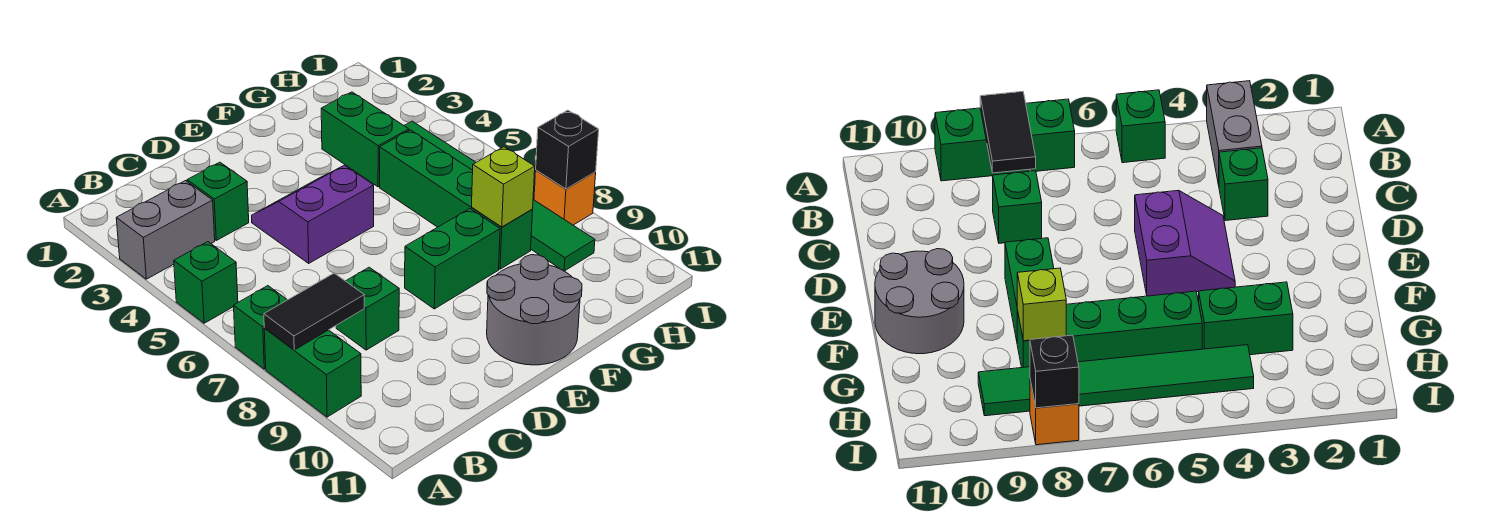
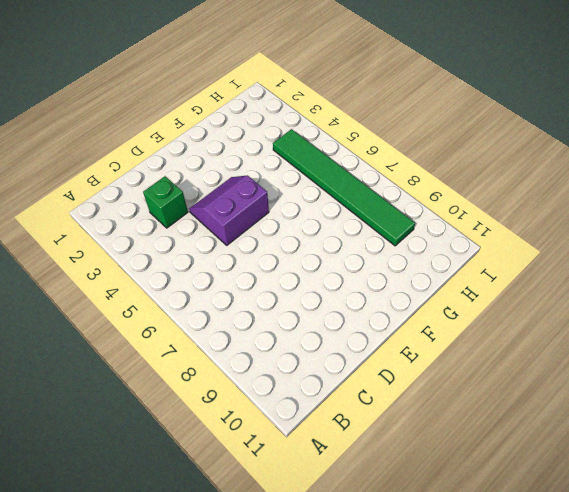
none -> grey 1x2 brick [116,181,215,279]
none -> green 1x1 brick [174,242,238,323]
none -> green 1x1 brick [234,286,287,369]

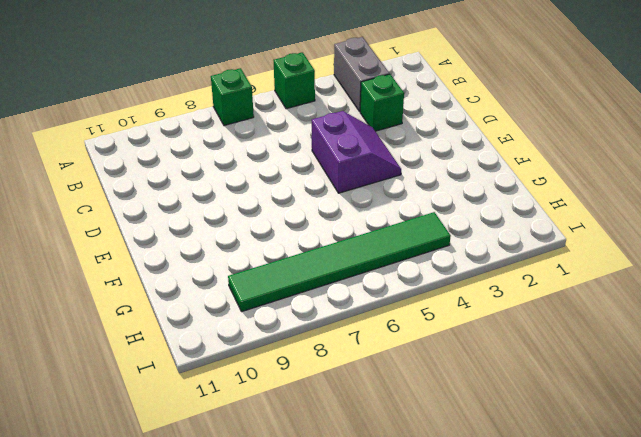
none -> green 1x2 brick [264,328,361,417]
none -> green 1x1 brick [336,267,399,350]
none -> green 1x2 brick [405,209,500,309]

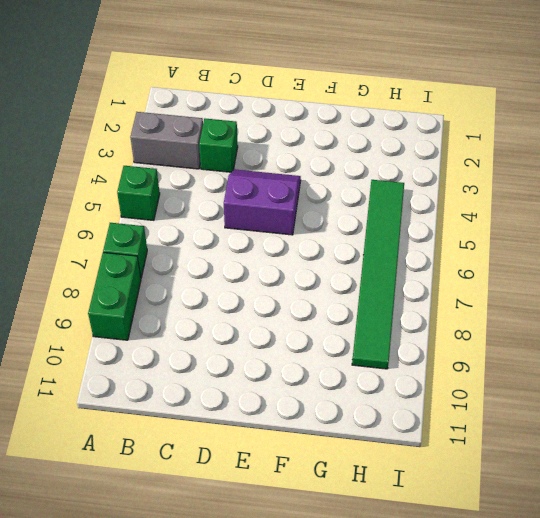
none -> green 1x1 brick [336,267,399,350]
none -> green 1x2 brick [405,209,500,309]
none -> grey 2x2 round brick [487,255,582,365]

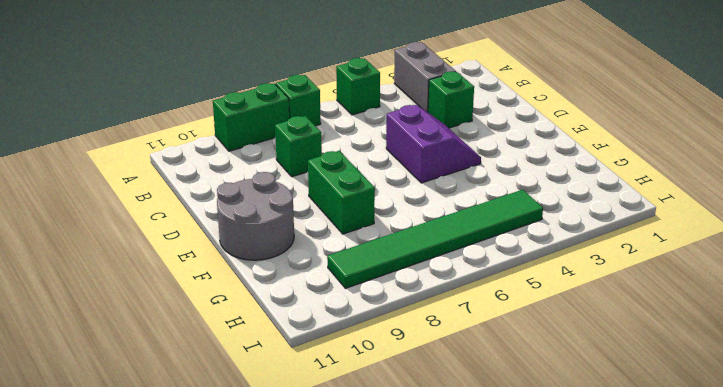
none -> green 1x2 brick [321,92,409,187]
none -> green 1x4 brick [380,130,533,269]
none -> orange 1x1 brick [534,170,596,225]

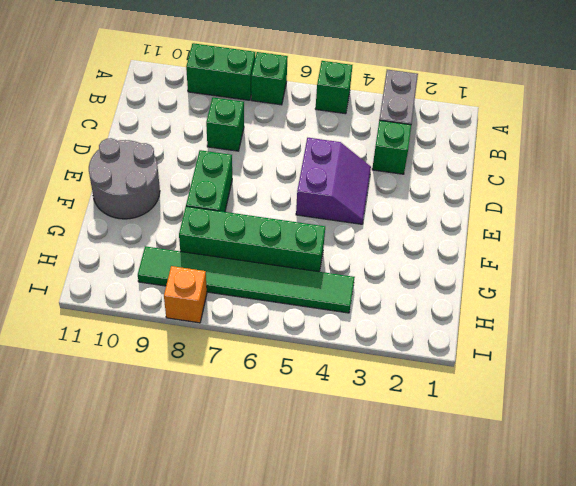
none -> green 1x2 brick [321,92,409,187]
none -> black 1x2 tile [264,273,364,350]
none -> lime 1x1 brick [472,147,535,227]

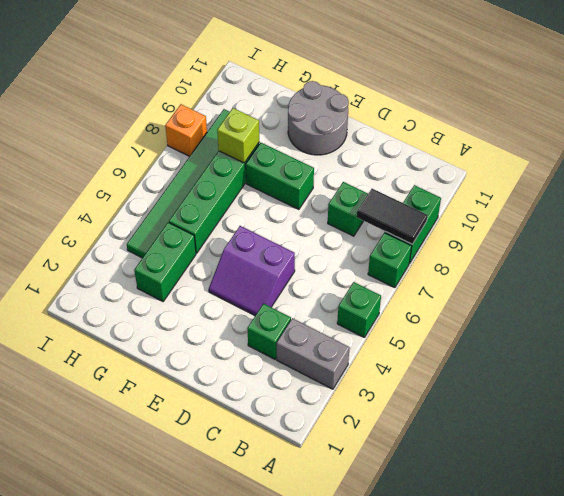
none -> black 1x1 brick [536,110,599,189]

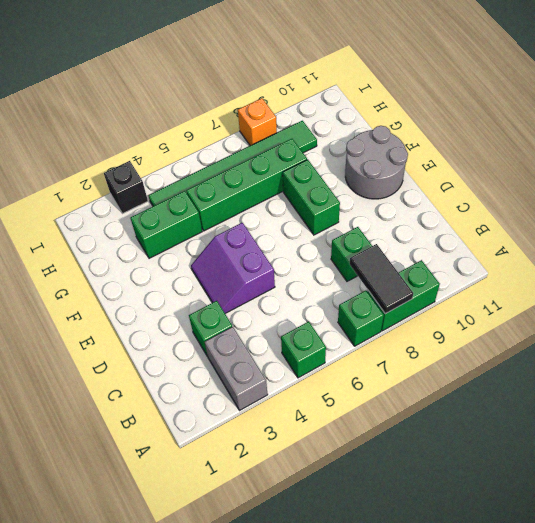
black 1x1 brick [104,161,148,214] -> black 1x1 brick moved to [536,110,599,189]
none -> lime 1x1 brick [472,147,535,227]

